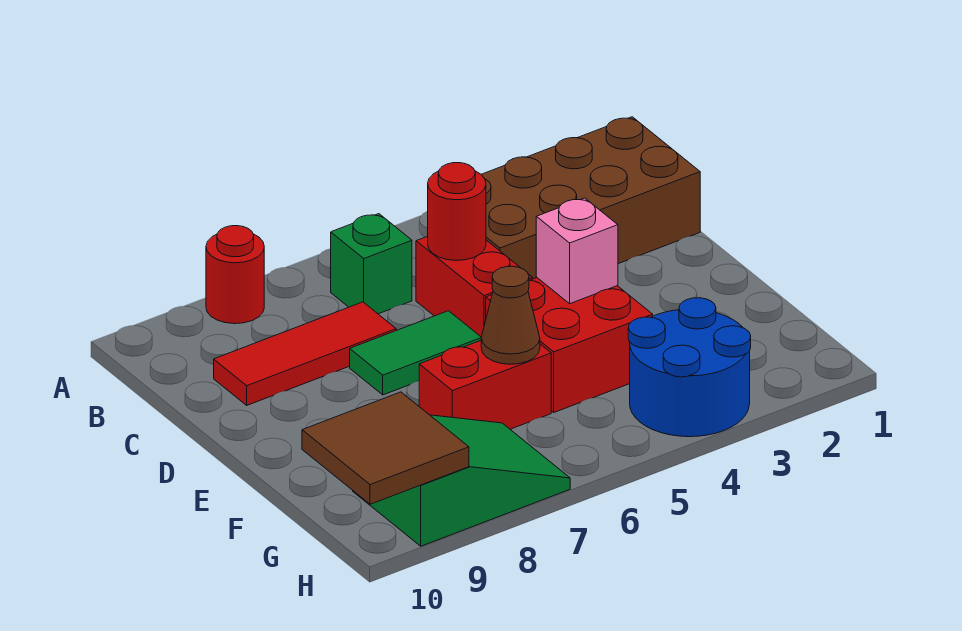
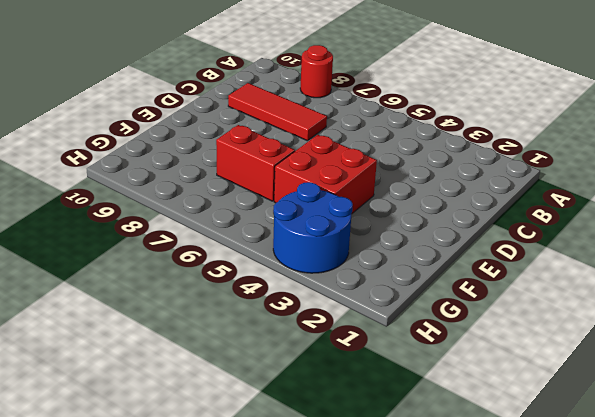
none -> brown 2x4 brick [481,117,700,279]
none -> green 1x1 brick [331,214,412,314]
none -> red 1x2 brick [416,236,532,337]

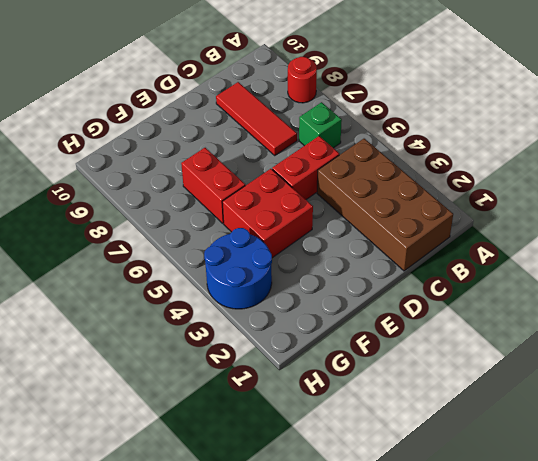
none -> green 1x2 tile [350,311,481,395]
none -> green 2x3 slope [353,415,570,546]
none -> red 1x1 round brick [428,163,486,261]

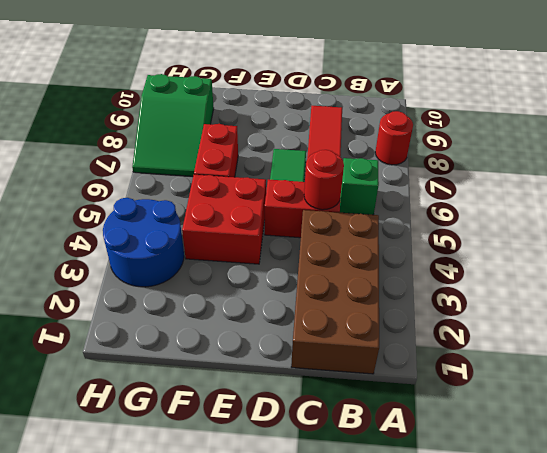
none -> pink 1x1 brick [536,198,618,304]
none -> brown 1x1 cone [481,266,540,364]
none -> brown 2x2 tile [302,392,469,504]

